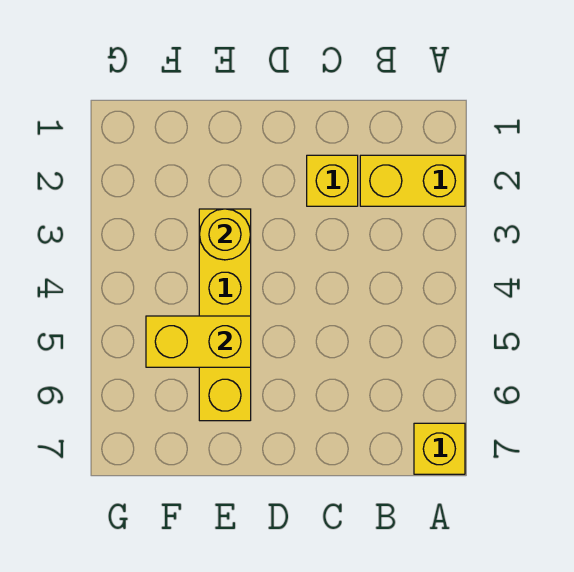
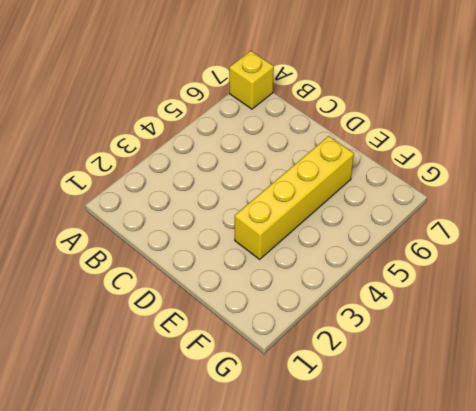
none -> yellow 1x2 brick [360,155,465,206]
none -> yellow 1x1 brick [307,155,358,206]

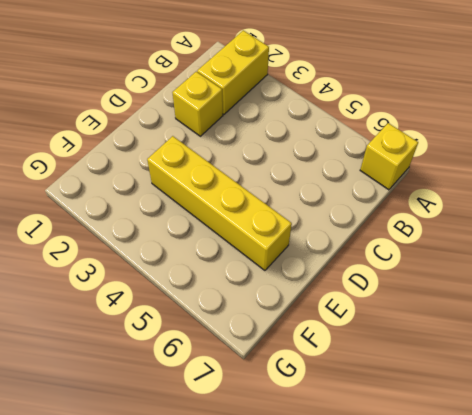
none -> yellow 1x1 round brick [199,209,251,260]
none -> yellow 1x2 brick [146,316,251,367]

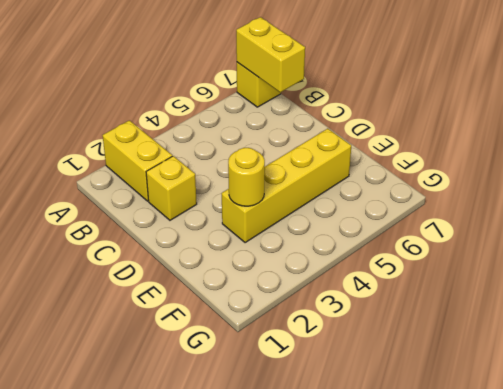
yellow 1x2 brick [236,17,305,93] -> yellow 1x2 brick moved to [146,316,251,367]

